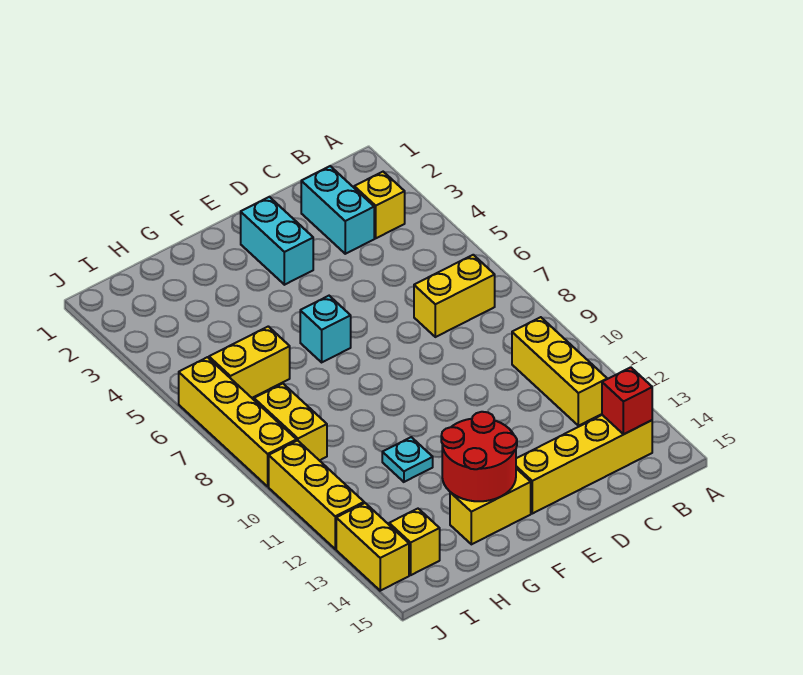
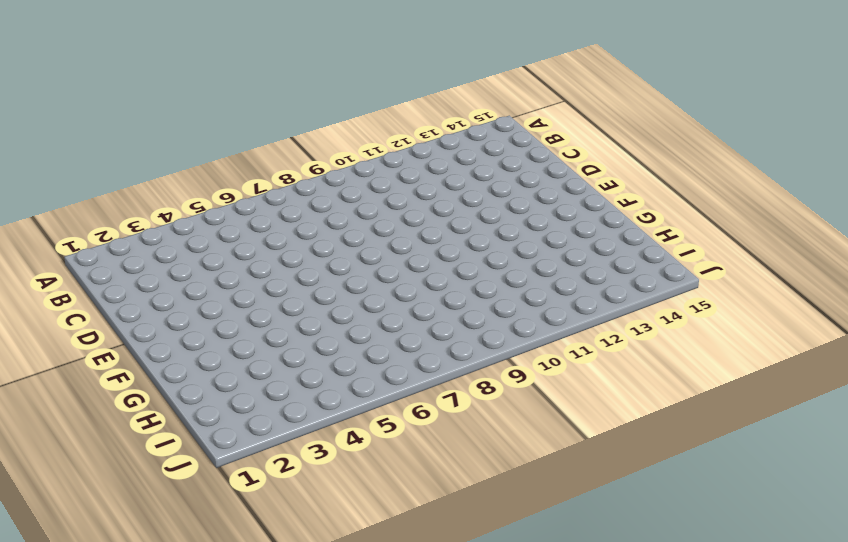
none -> yellow 1x1 brick [354,172,405,238]
none -> yellow 1x2 brick [414,255,495,337]
none -> yellow 1x3 brick [512,317,607,426]

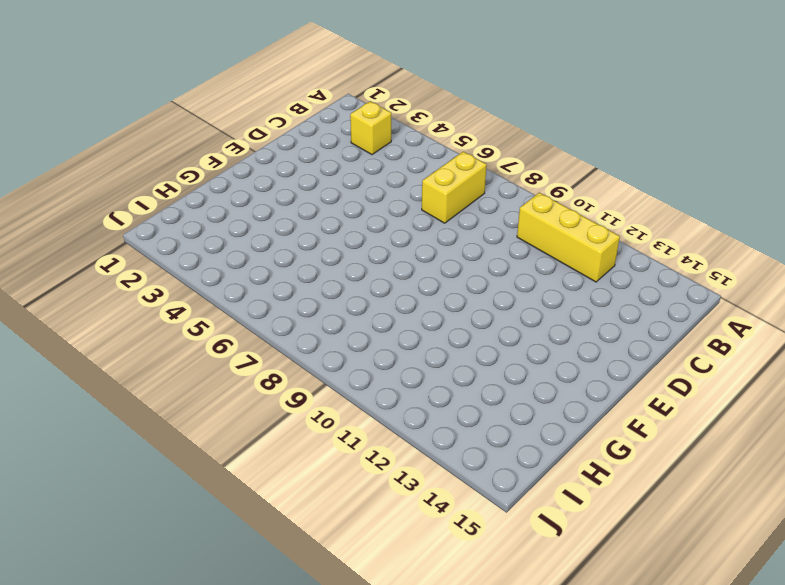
none -> yellow 1x4 brick [516,415,652,514]
none -> cyan 1x2 brick [301,166,374,254]
none -> cyan 1x2 brick [241,197,313,285]

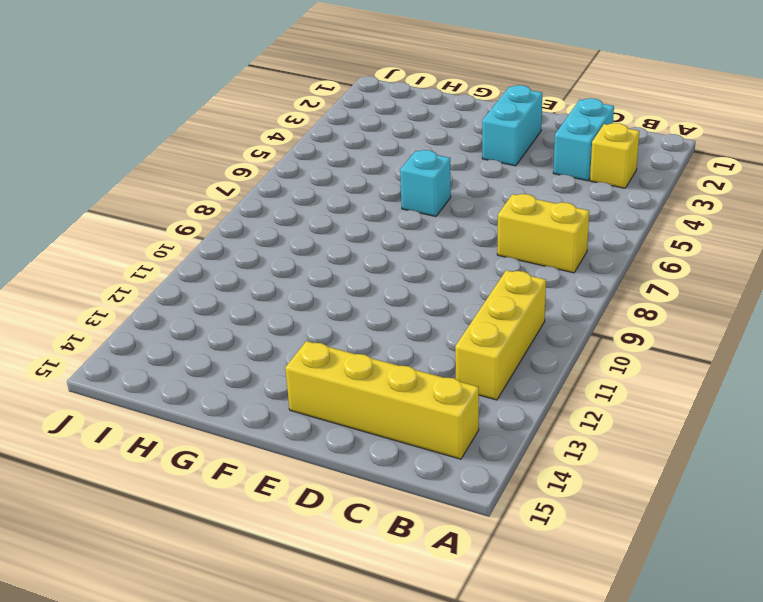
none -> yellow 1x2 brick [450,469,531,544]
none -> cyan 1x1 plate [382,437,433,482]
none -> yellow 1x2 brick [209,326,290,398]

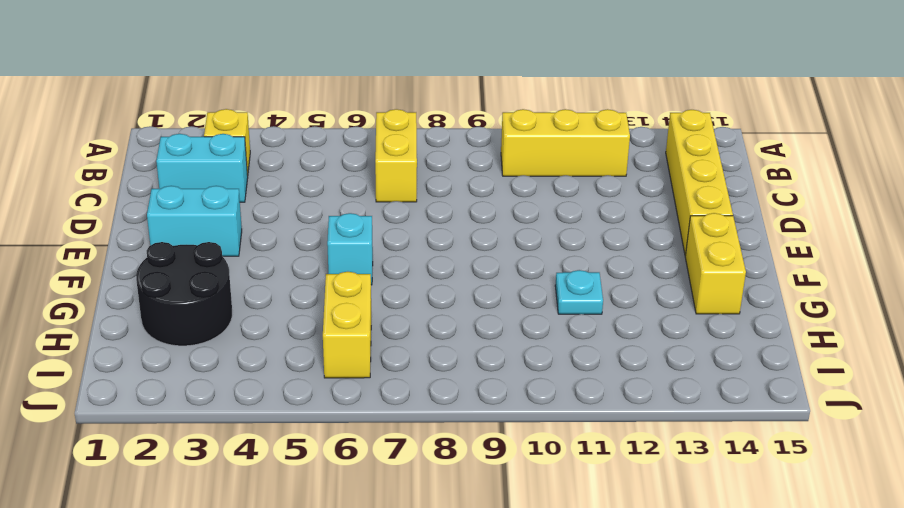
black 2x2 round brick [136,242,232,346] -> none
none -> yellow 1x2 brick [254,384,327,461]
none -> yellow 1x1 brick [389,509,440,575]
none -> yellow 1x4 brick [179,357,297,486]

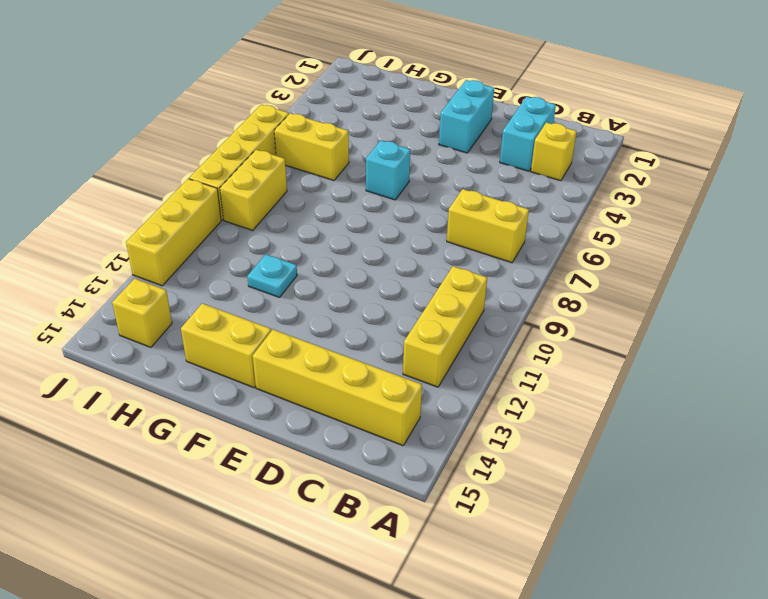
none -> yellow 1x2 brick [336,503,409,591]
none -> red 1x1 brick [602,367,652,434]
none -> red 2x2 round brick [441,412,517,501]

